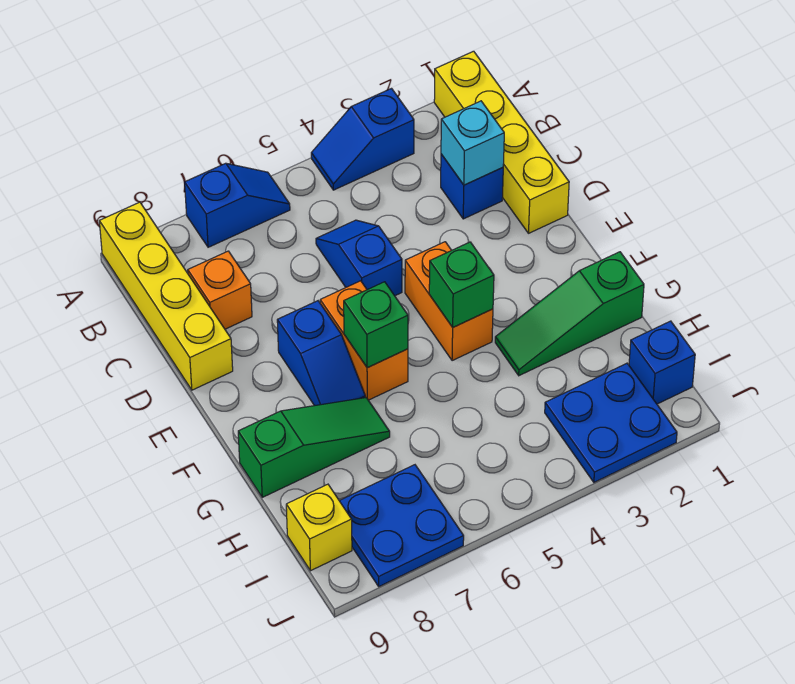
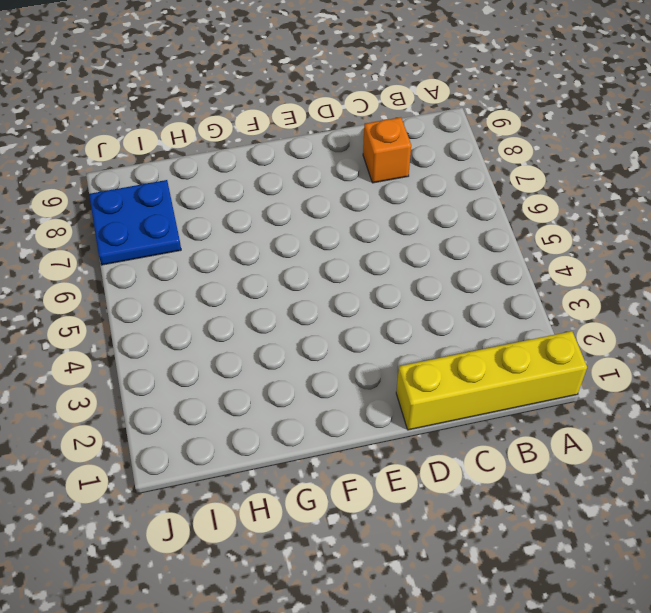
none -> blue 1x2 slope [311,89,414,190]
none -> blue 1x2 slope [185,163,290,247]
none -> yellow 1x4 brick [99,202,233,390]

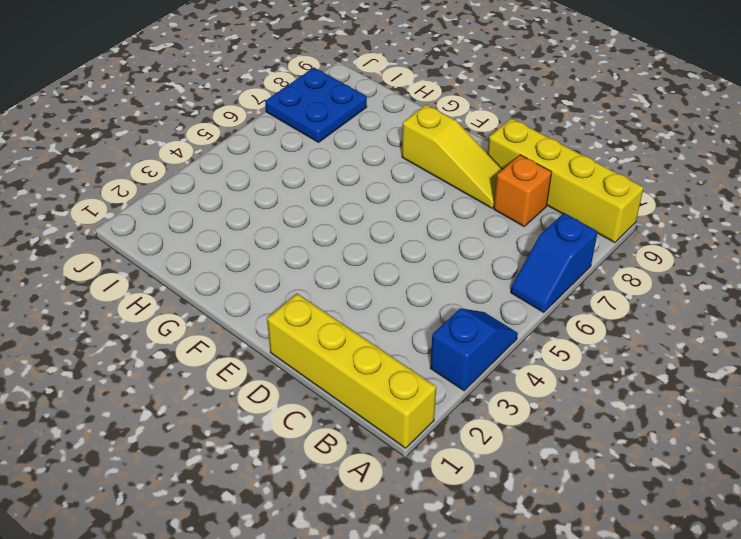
yellow 1x3 slope [402,105,503,208] -> none
none -> blue 1x1 brick [441,154,503,219]
none -> blue 1x2 slope [316,220,402,296]
none -> orange 1x2 brick [405,242,493,361]

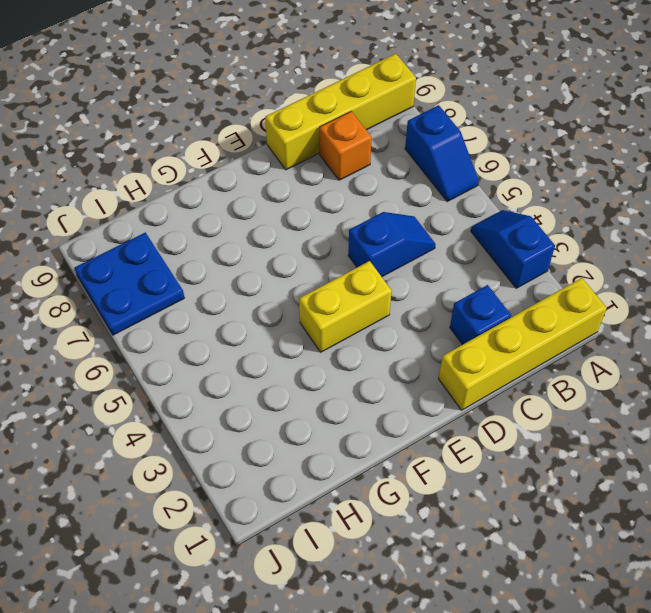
yellow 1x2 brick [299,261,392,352] -> orange 1x2 brick [405,242,493,361]
none -> orange 1x2 brick [320,281,408,400]
none -> blue 1x2 slope [277,301,365,406]
none -> green 1x3 slope [495,252,644,376]

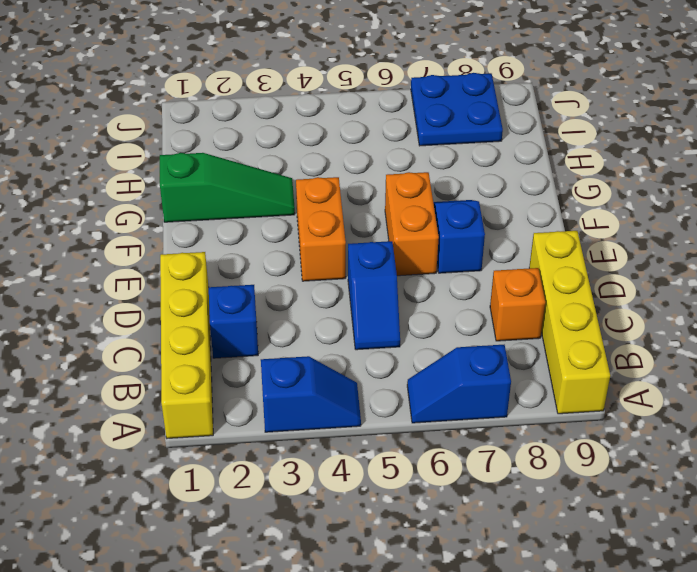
none -> green 1x3 slope [238,398,390,497]
none -> blue 1x1 brick [629,321,695,404]
none -> blue 2x2 plate [545,363,677,482]

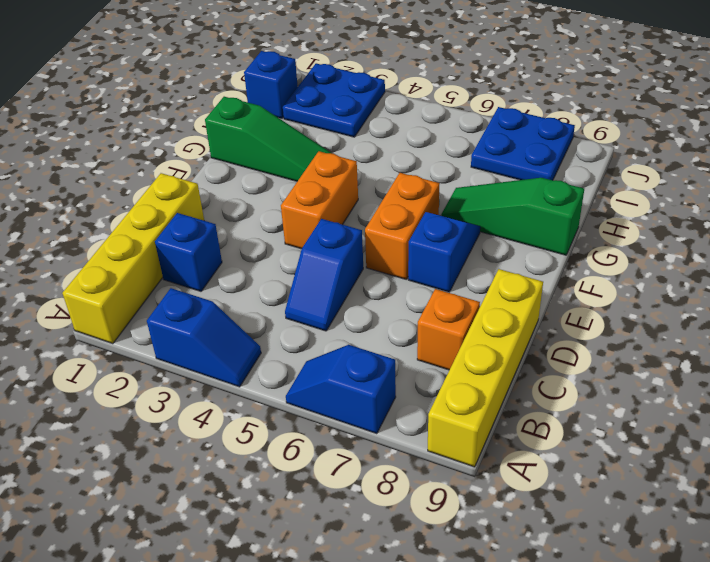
none -> yellow 1x1 brick [286,484,352,571]
none -> cyan 1x1 brick [441,101,504,185]
none -> green 1x1 brick [429,242,494,327]

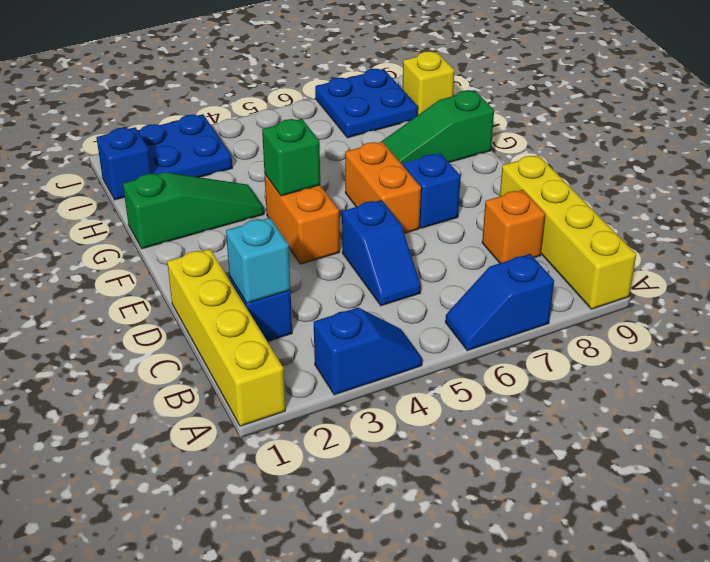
none -> green 1x1 brick [344,282,408,368]

